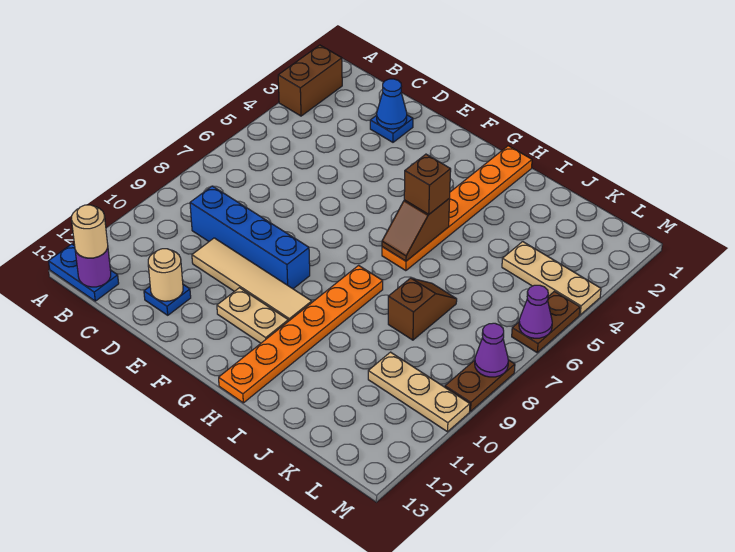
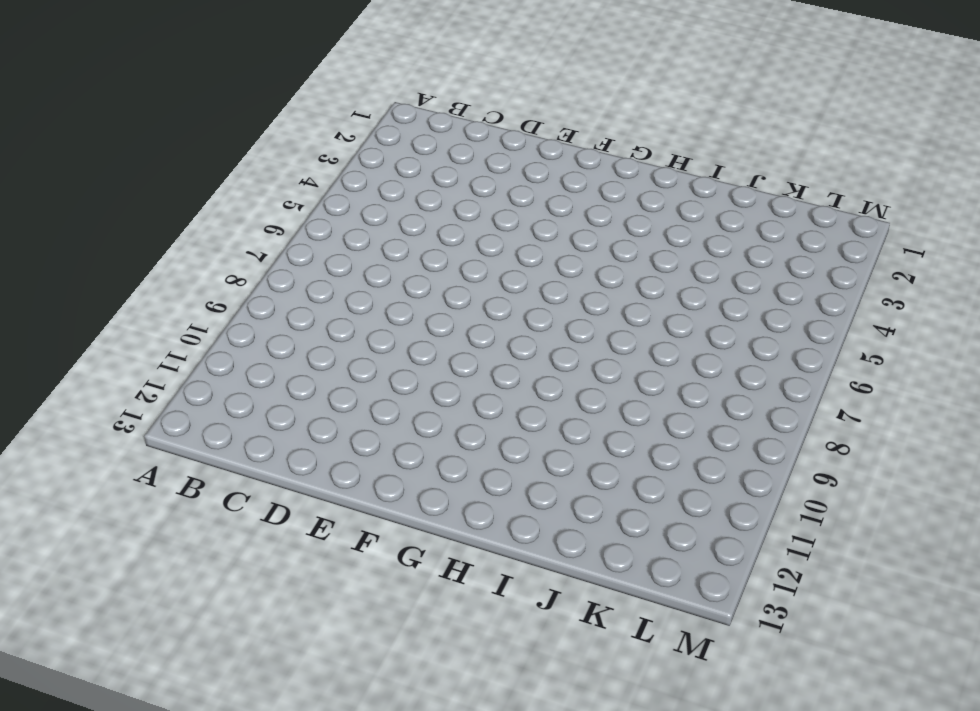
none -> brown 1x2 brick [278,45,342,116]
none -> blue 1x2 plate [49,244,119,301]
none -> blue 1x4 brick [190,186,310,289]

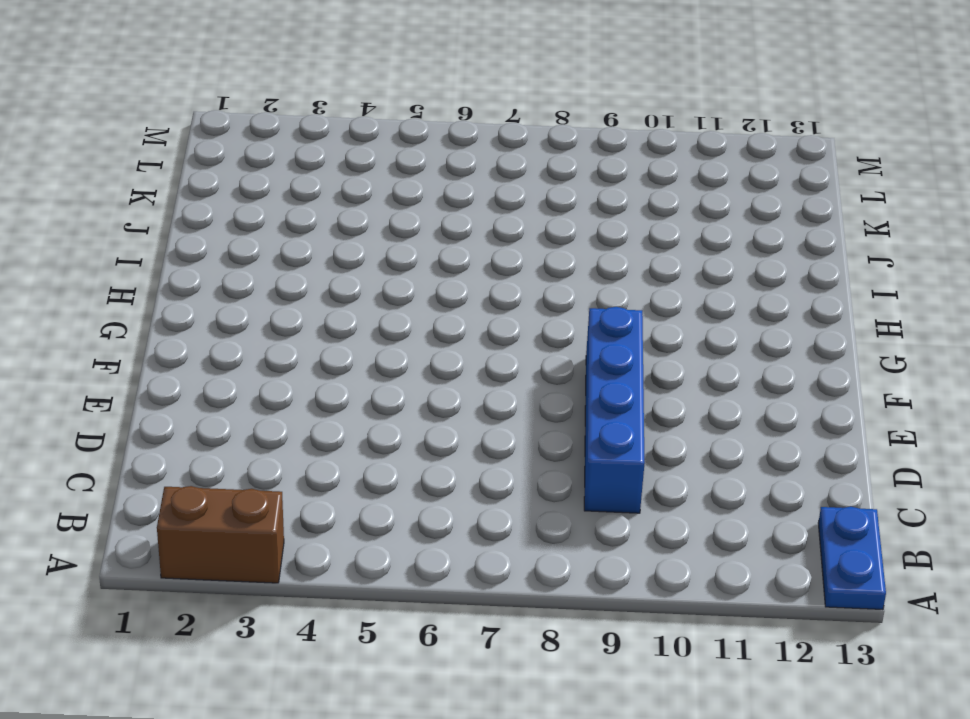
none -> blue 1x1 plate [370,115,413,142]
none -> tan 1x4 tile [192,238,312,321]
none -> blue 1x1 plate [144,285,191,315]

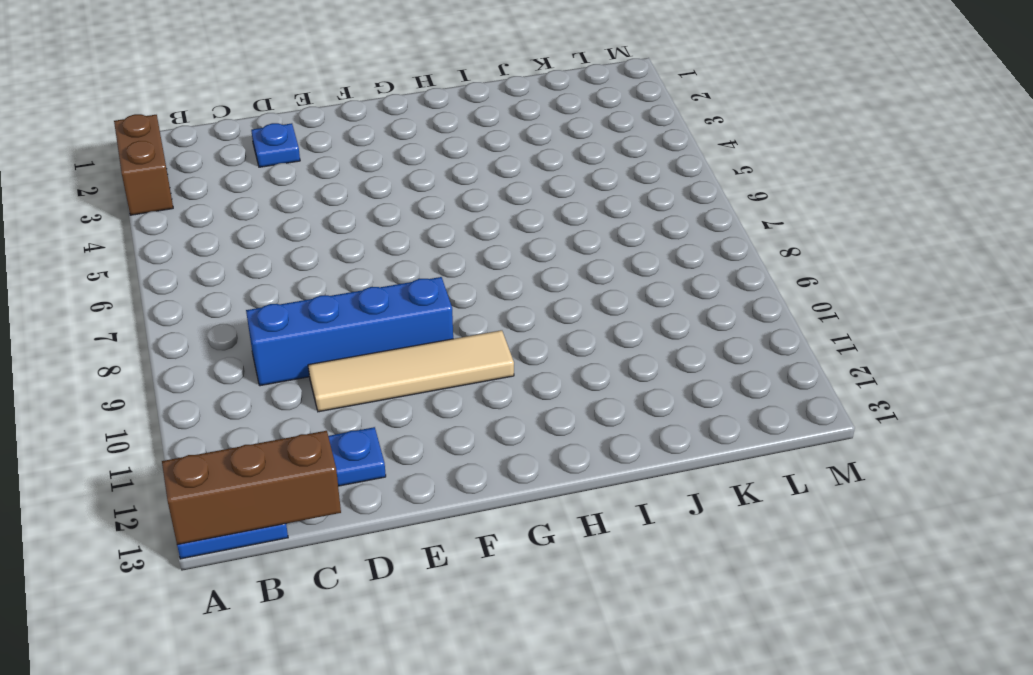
brown 1x3 brick [162,431,341,545] -> purple 1x1 round brick [75,248,111,287]
none -> tan 1x2 plate [217,288,288,343]
none -> orange 1x6 plate [382,146,532,271]
none -> orange 1x6 plate [219,265,383,403]

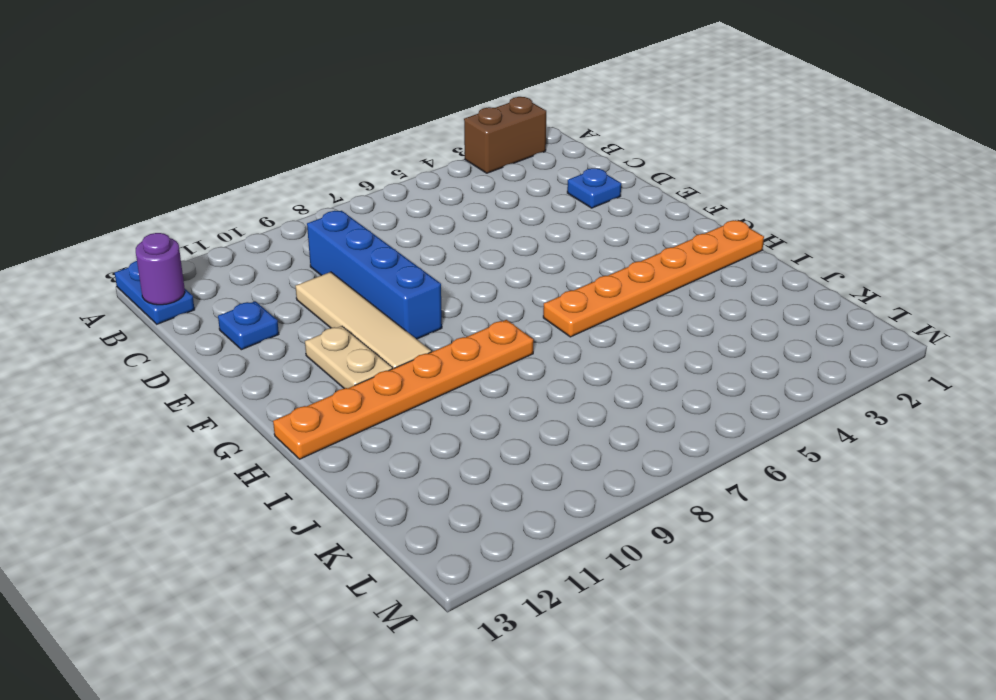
none -> brown 1x2 slope [388,278,457,340]
none -> tan 1x3 plate [502,242,601,315]
none -> tan 1x3 plate [368,352,470,432]

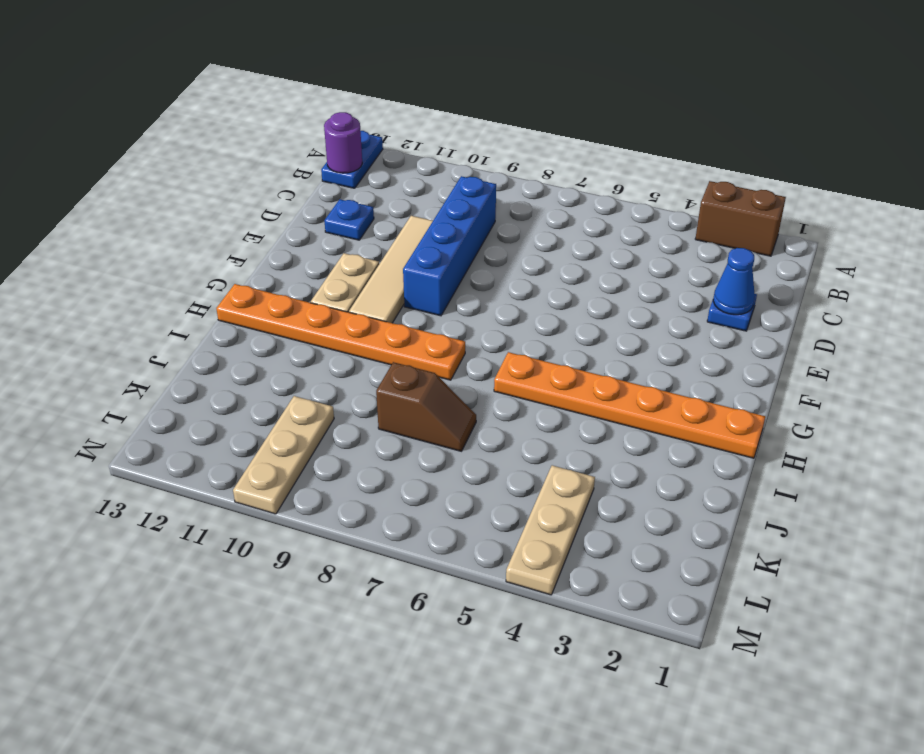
none -> brown 1x2 plate [512,291,580,353]
none -> brown 1x2 plate [445,360,515,411]
none -> tan 1x1 round brick [148,249,183,301]

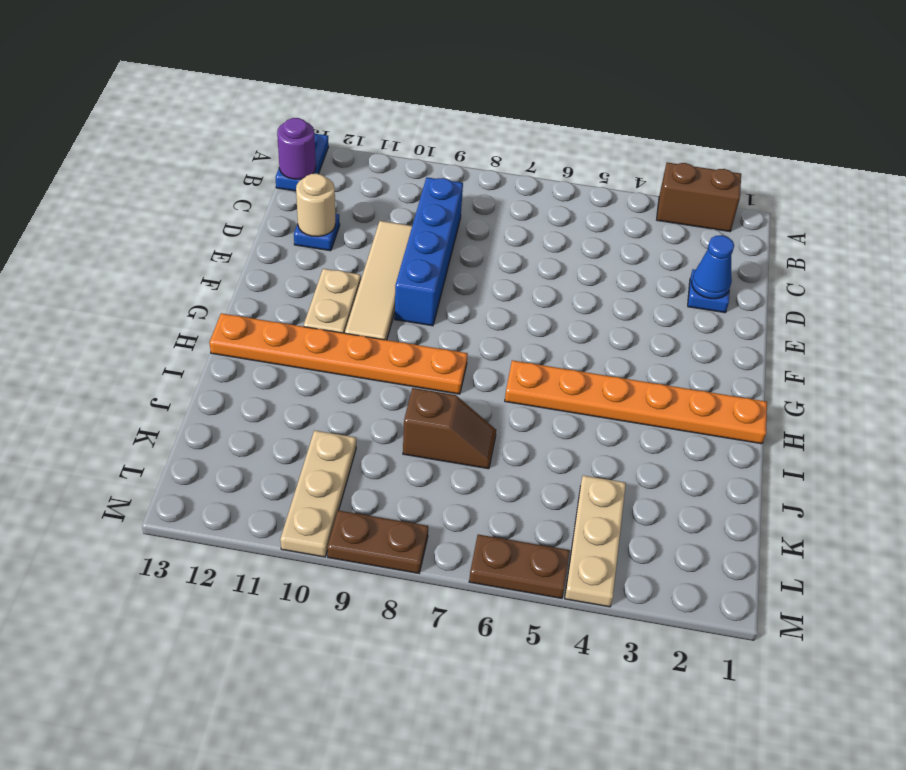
none -> brown 1x2 slope [382,198,450,261]
none -> purple 1x1 cone [519,285,552,338]
none -> purple 1x1 cone [475,323,508,377]

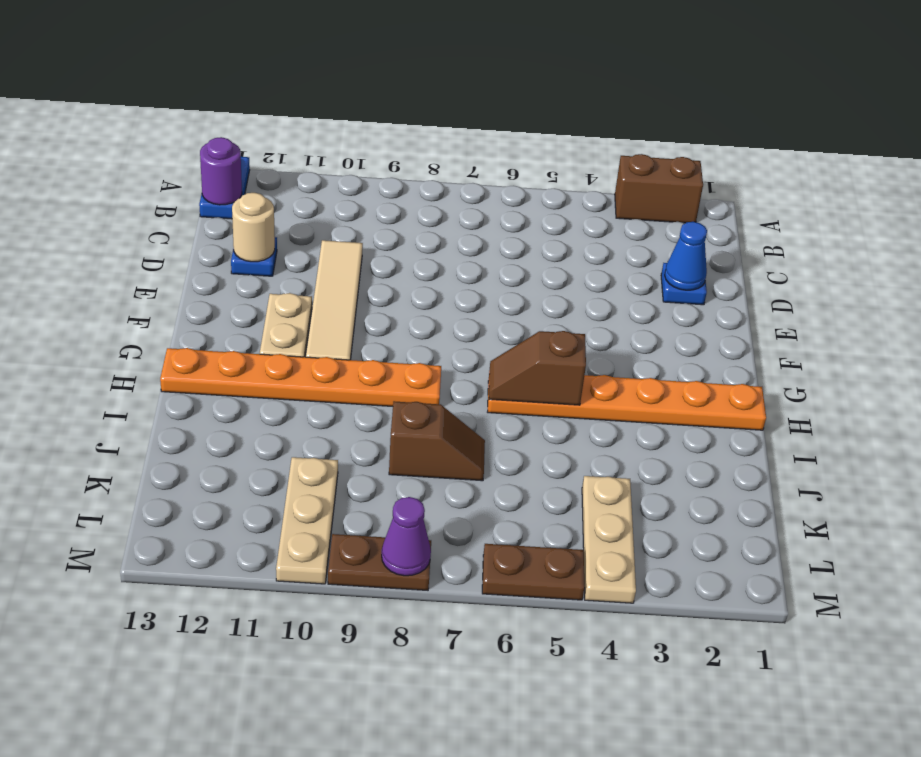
none -> blue 1x4 brick [190,186,310,289]
none -> purple 1x1 cone [519,285,552,338]
none -> tan 1x1 round brick [71,205,108,258]

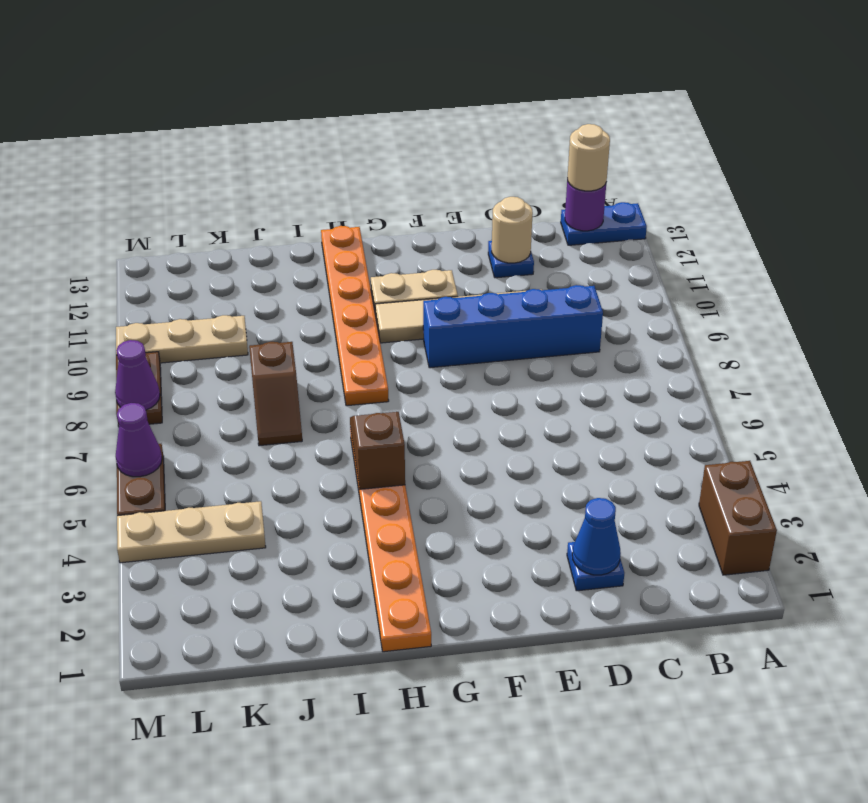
none -> brown 1x1 brick [404,154,451,214]

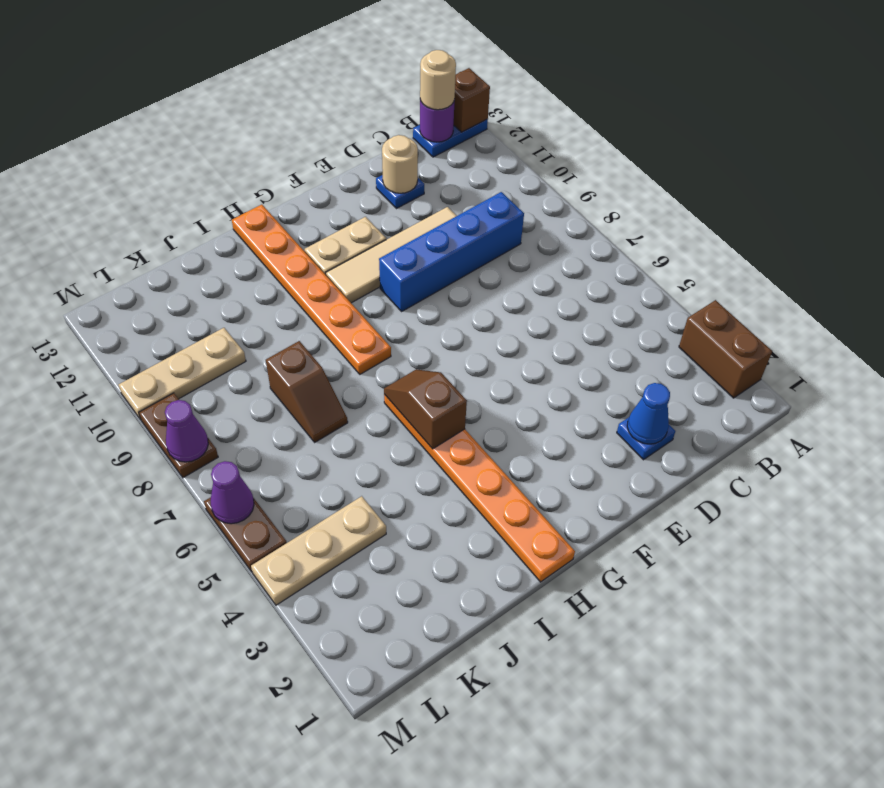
brown 1x1 brick [454,68,490,132] -> brown 1x1 brick moved to [404,154,451,214]

